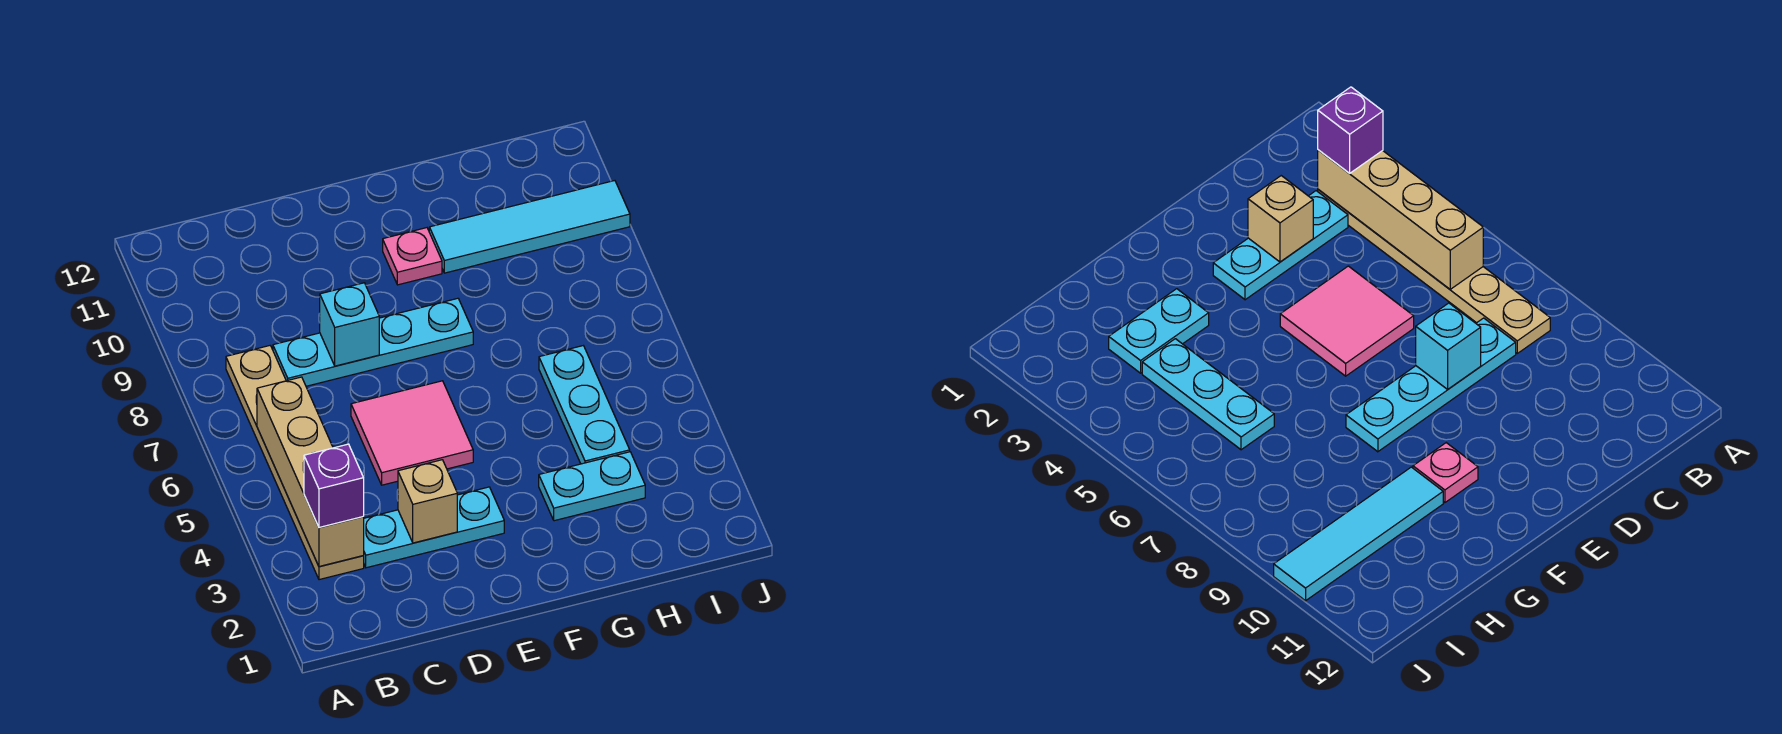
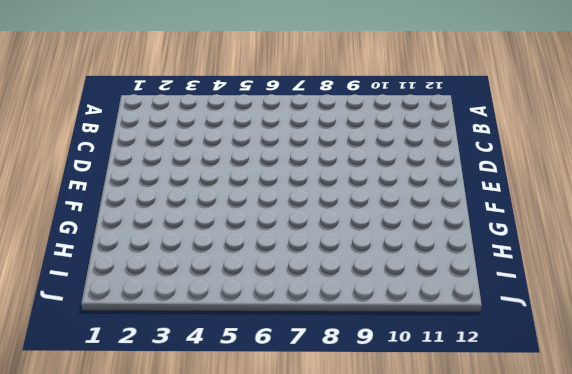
none -> tan 1x6 plate [226,346,364,580]
none -> cyan 1x3 plate [363,487,504,568]
none -> cyan 1x4 plate [273,298,473,386]

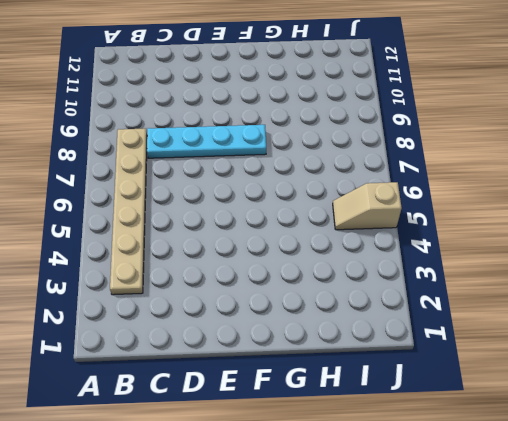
tan 1x2 slope [333,182,402,230] -> none
none -> cyan 1x3 plate [363,487,504,568]
none -> pink 2x2 tile [351,381,473,485]
none -> pink 1x1 plate [383,228,442,285]

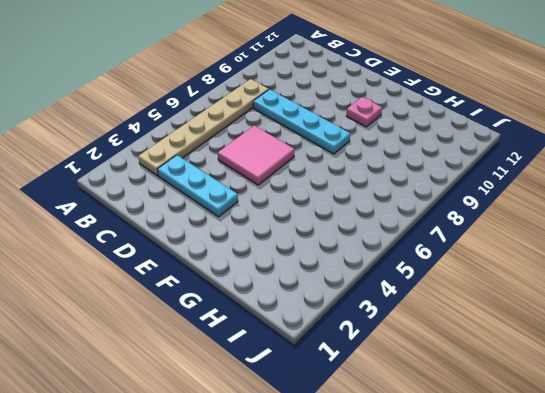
none -> cyan 1x2 plate [539,452,645,521]
none -> cyan 1x4 tile [429,181,630,273]
none -> cyan 1x3 plate [539,346,630,464]

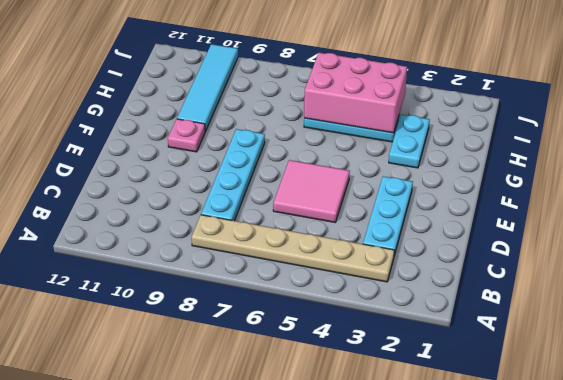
pink 2x3 brick [304,53,407,133] -> none
none -> tan 1x4 brick [257,377,364,567]
none -> tan 1x1 brick [398,460,457,543]
none -> cyan 1x1 brick [320,283,379,366]

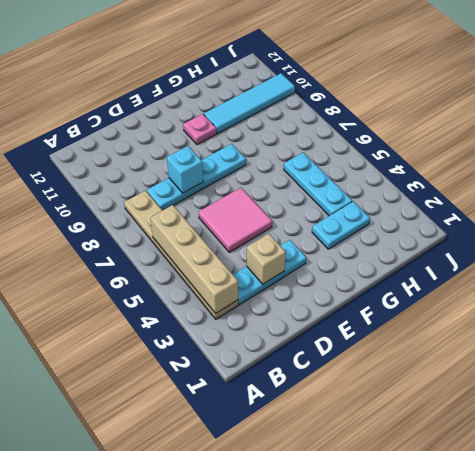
none -> purple 1x1 brick [304,444,364,528]

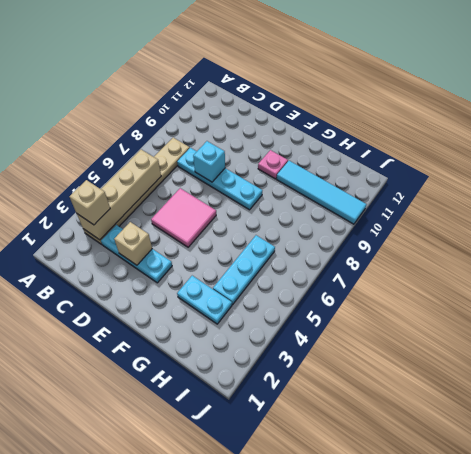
tan 1x1 brick [69,180,110,225] -> purple 1x1 brick [304,444,364,528]

